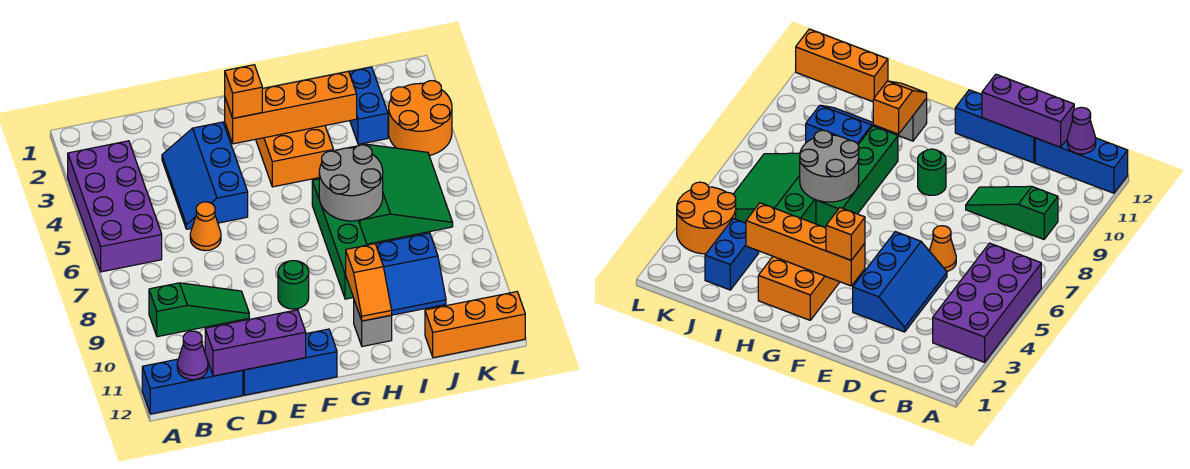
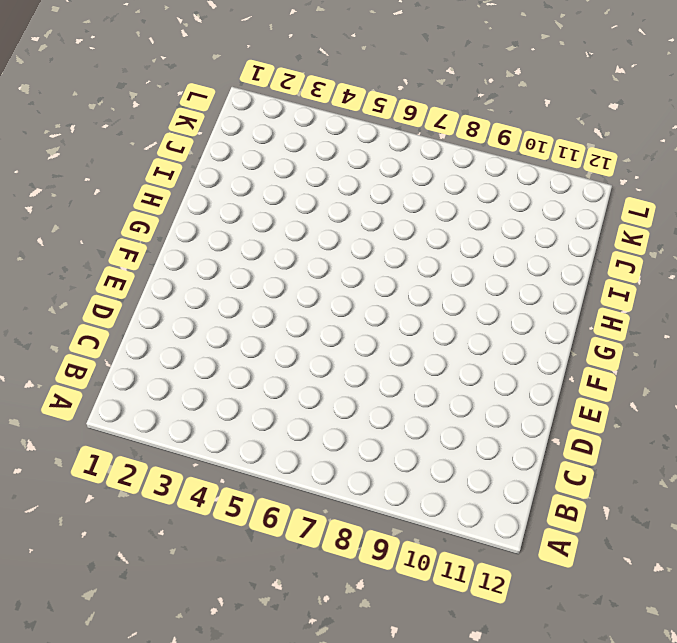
none -> purple 2x4 brick [68,141,162,272]
none -> blue 1x3 brick [142,359,243,414]
none -> green 1x3 slope [149,283,249,337]

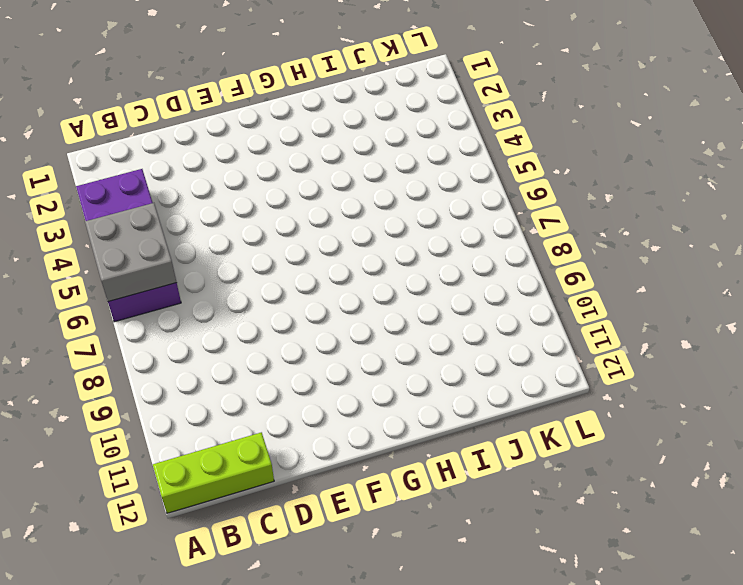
grey 2x2 brick [85,203,177,302] -> none
lime 1x3 brick [153,432,274,513] -> blue 1x3 brick [142,359,243,414]
none -> green 1x3 slope [149,283,249,337]
none -> blue 2x3 slope [162,122,248,229]
none -> orange 1x1 cone [190,202,221,251]

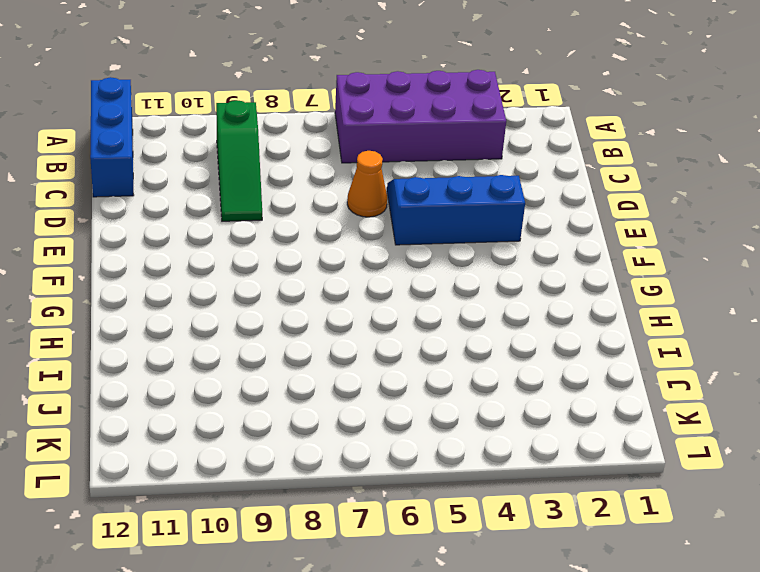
none -> blue 1x3 brick [243,329,337,395]
none -> green 1x1 round brick [278,261,309,309]
none -> orange 2x3 brick [256,126,334,187]

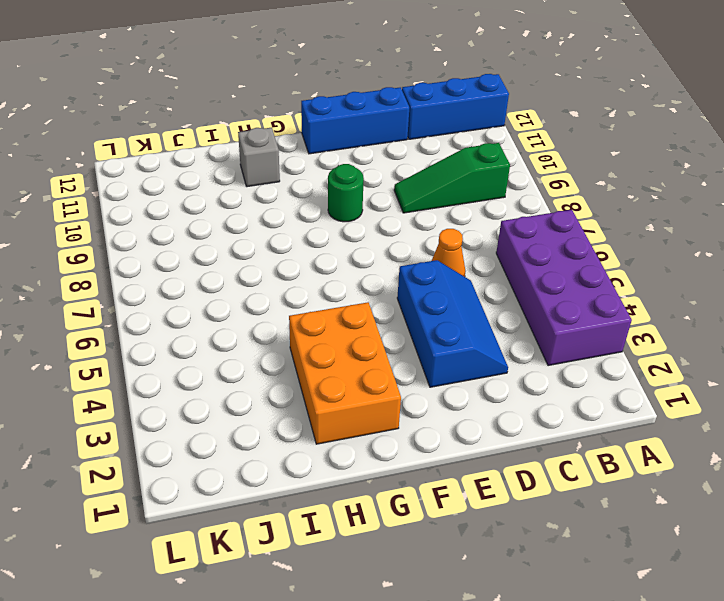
none -> green 1x4 brick [312,179,367,299]
none -> green 3x3 slope [336,144,453,244]
none -> blue 2x2 slope [376,233,446,315]

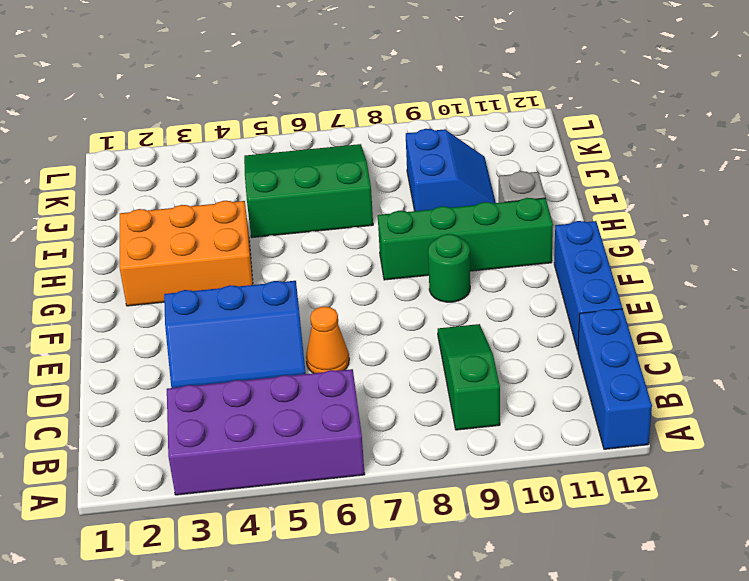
green 1x4 brick [378,198,553,280] -> green 1x4 brick moved to [312,179,367,299]
none -> blue 1x2 brick [349,67,388,144]
none -> orange 1x3 brick [425,292,525,358]
none -> orange 2x2 round brick [389,81,452,156]

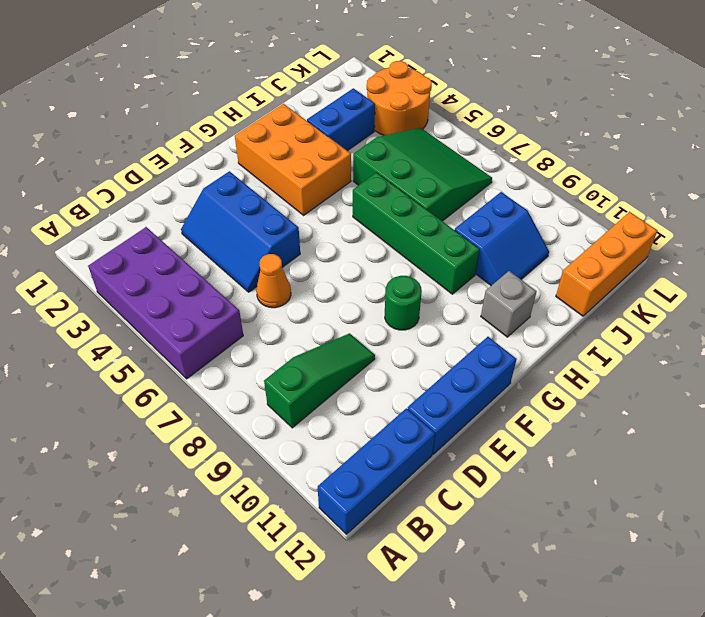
blue 1x2 brick [307,88,375,151] -> blue 1x2 brick turned to [349,67,388,144]
none -> purple 1x1 cone [177,331,208,380]
none -> purple 1x3 brick [205,310,306,376]
none -> orange 1x4 brick [225,72,357,144]

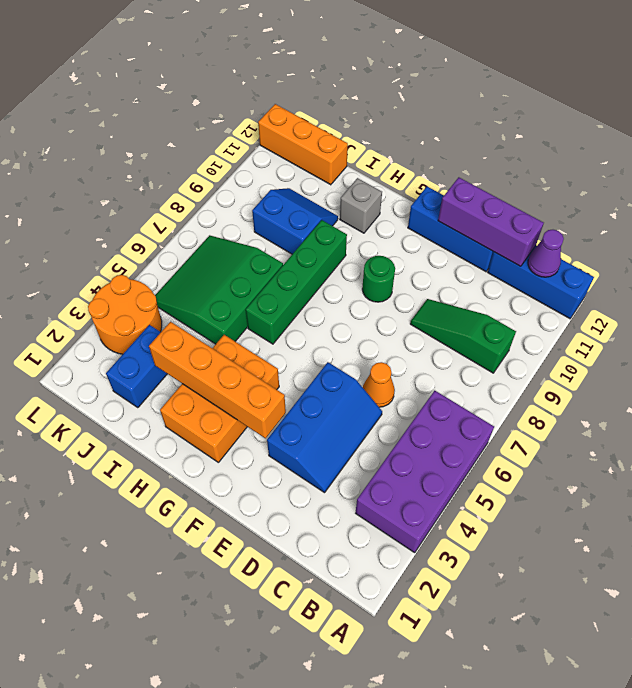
none -> grey 2x2 round brick [319,145,383,221]
none -> orange 1x2 slope [346,244,392,321]
none -> orange 1x1 brick [225,65,262,118]

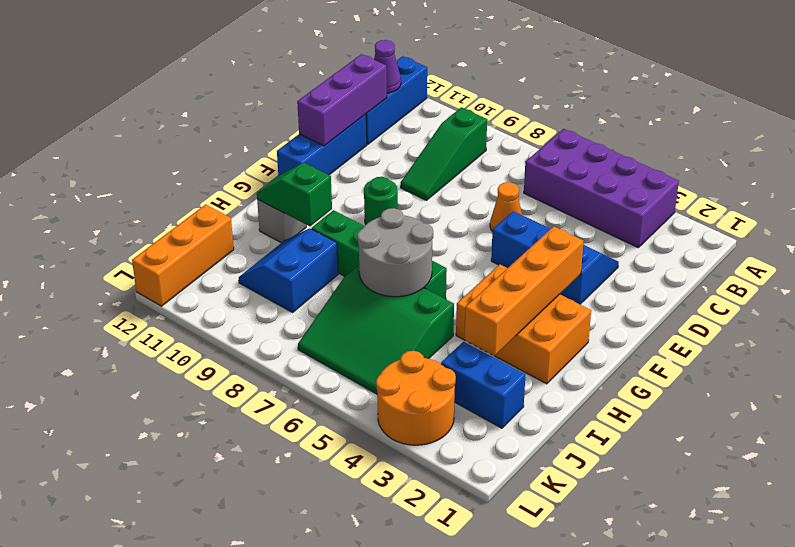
green 1x2 slope [257,163,332,226] -> orange 1x2 slope [346,244,392,321]
none -> orange 1x1 brick [225,65,262,118]

